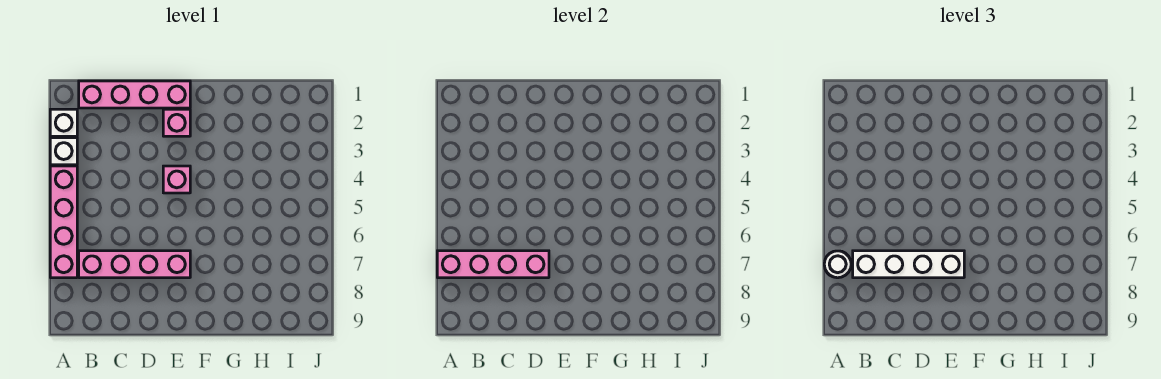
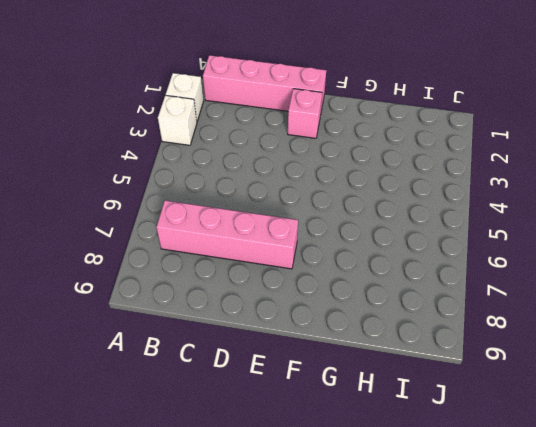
none -> pink 1x4 brick [50,166,77,278]
none -> pink 1x1 brick [163,166,190,193]

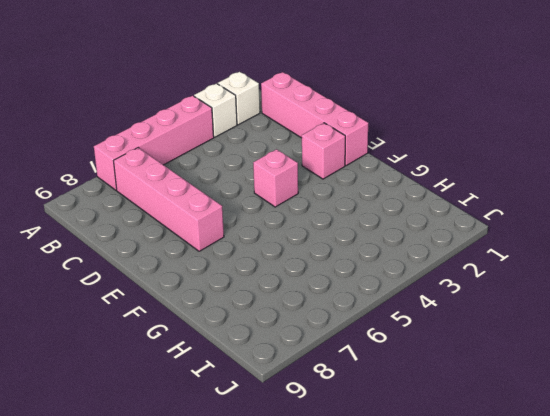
none -> pink 1x4 brick [437,251,549,278]
none -> white 1x1 round brick [824,251,851,278]

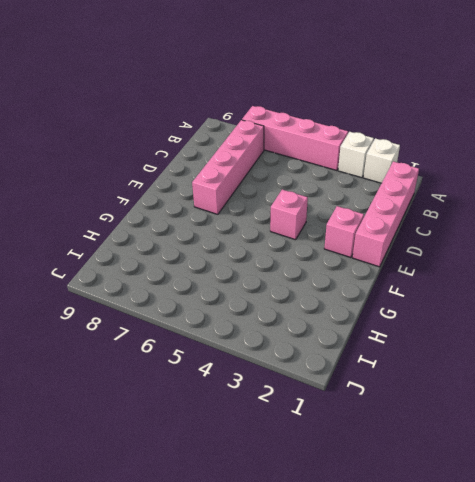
none -> pink 1x4 brick [437,251,549,278]
none -> white 1x1 round brick [824,251,851,278]

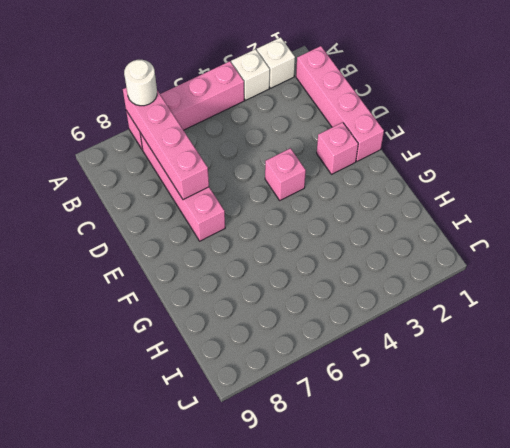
none -> white 1x4 brick [853,251,964,278]

